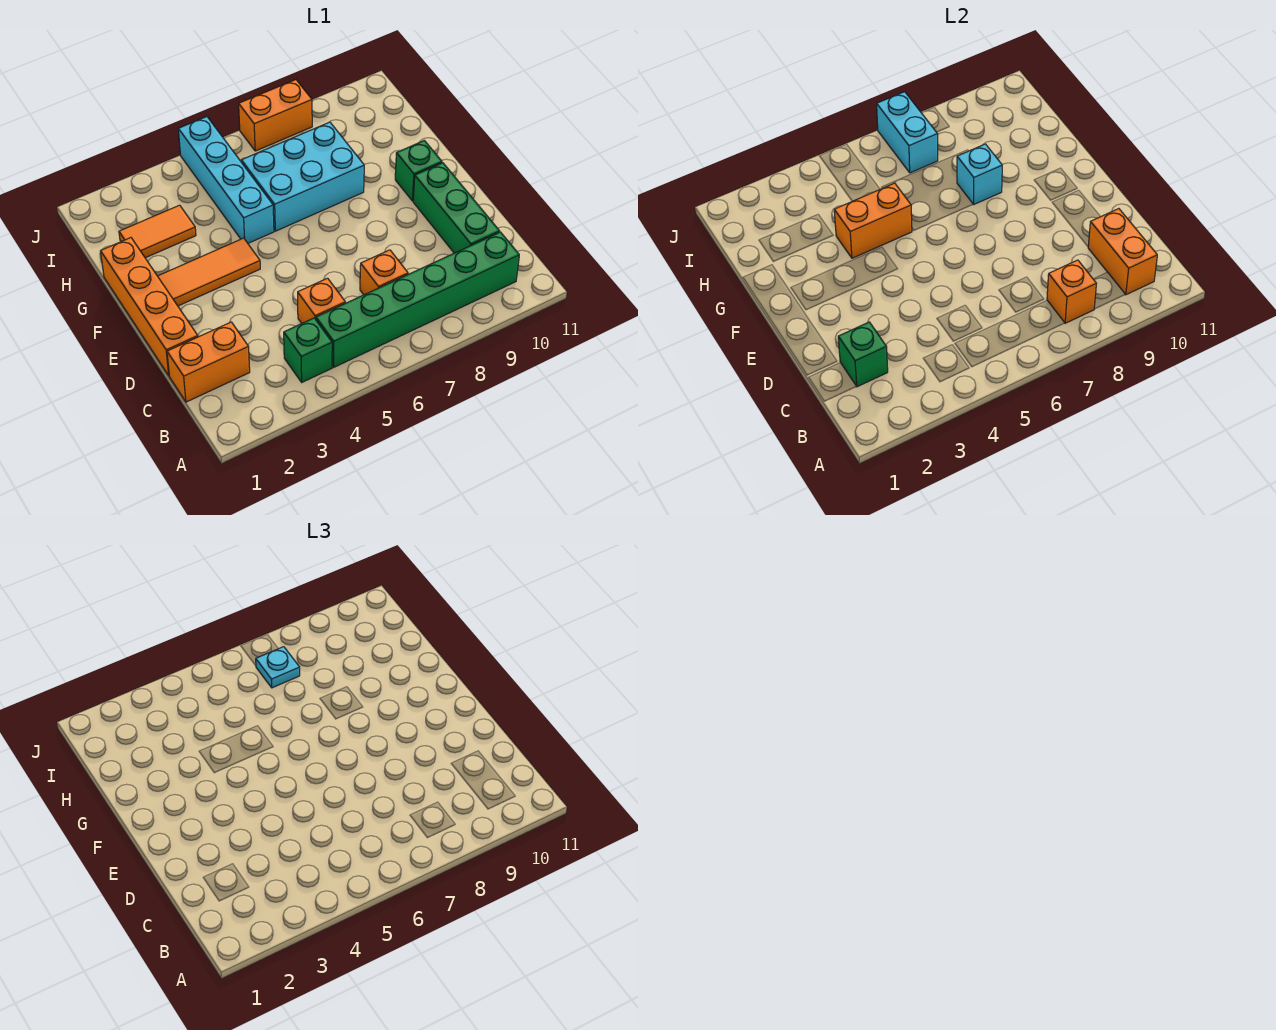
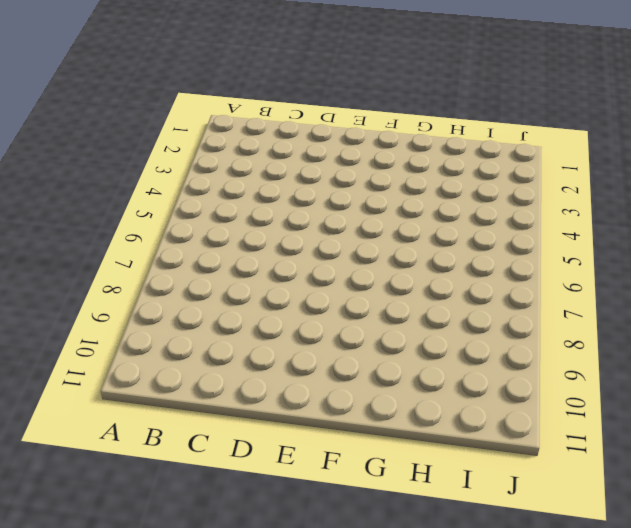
none -> green 1x1 brick [284,318,332,382]
none -> green 1x6 brick [316,232,519,367]
none -> orange 1x2 brick [167,322,250,402]

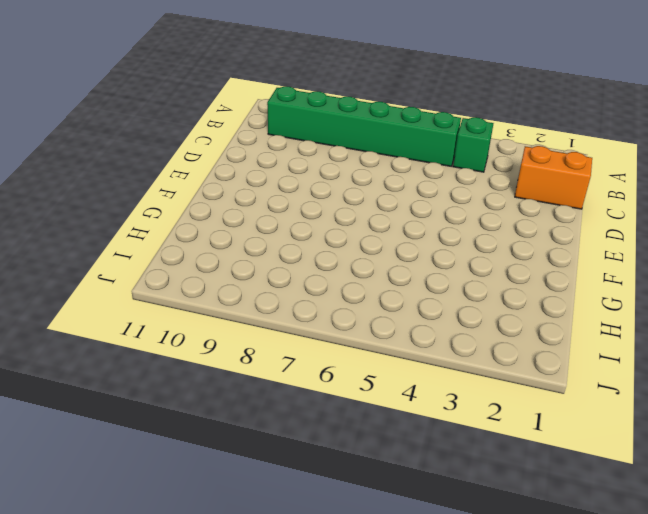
none -> orange 1x1 brick [298,278,345,323]
none -> orange 1x1 brick [360,250,408,295]
none -> green 1x3 brick [413,163,499,253]

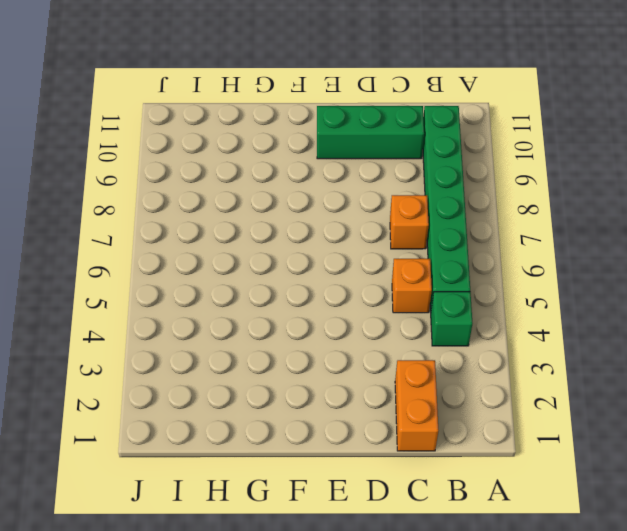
none -> orange 1x4 brick [101,238,198,375]
none -> orange 1x3 tile [158,238,260,306]
none -> green 1x1 brick [395,141,442,201]

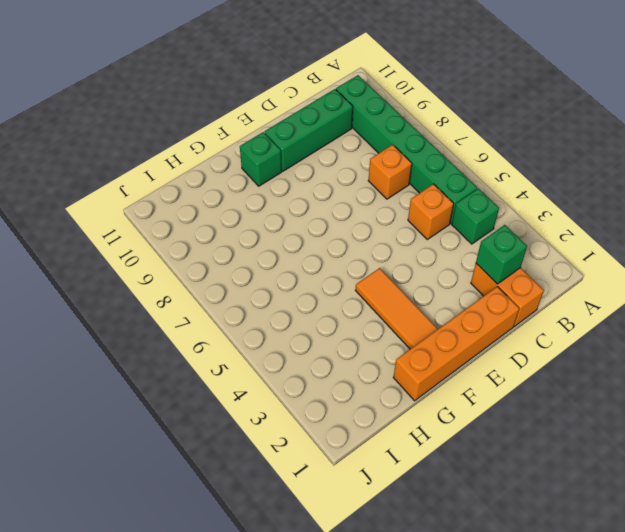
none -> cyan 1x4 brick [178,117,274,243]
none -> cyan 2x3 brick [241,122,364,231]
none -> orange 1x2 tile [119,205,196,258]

